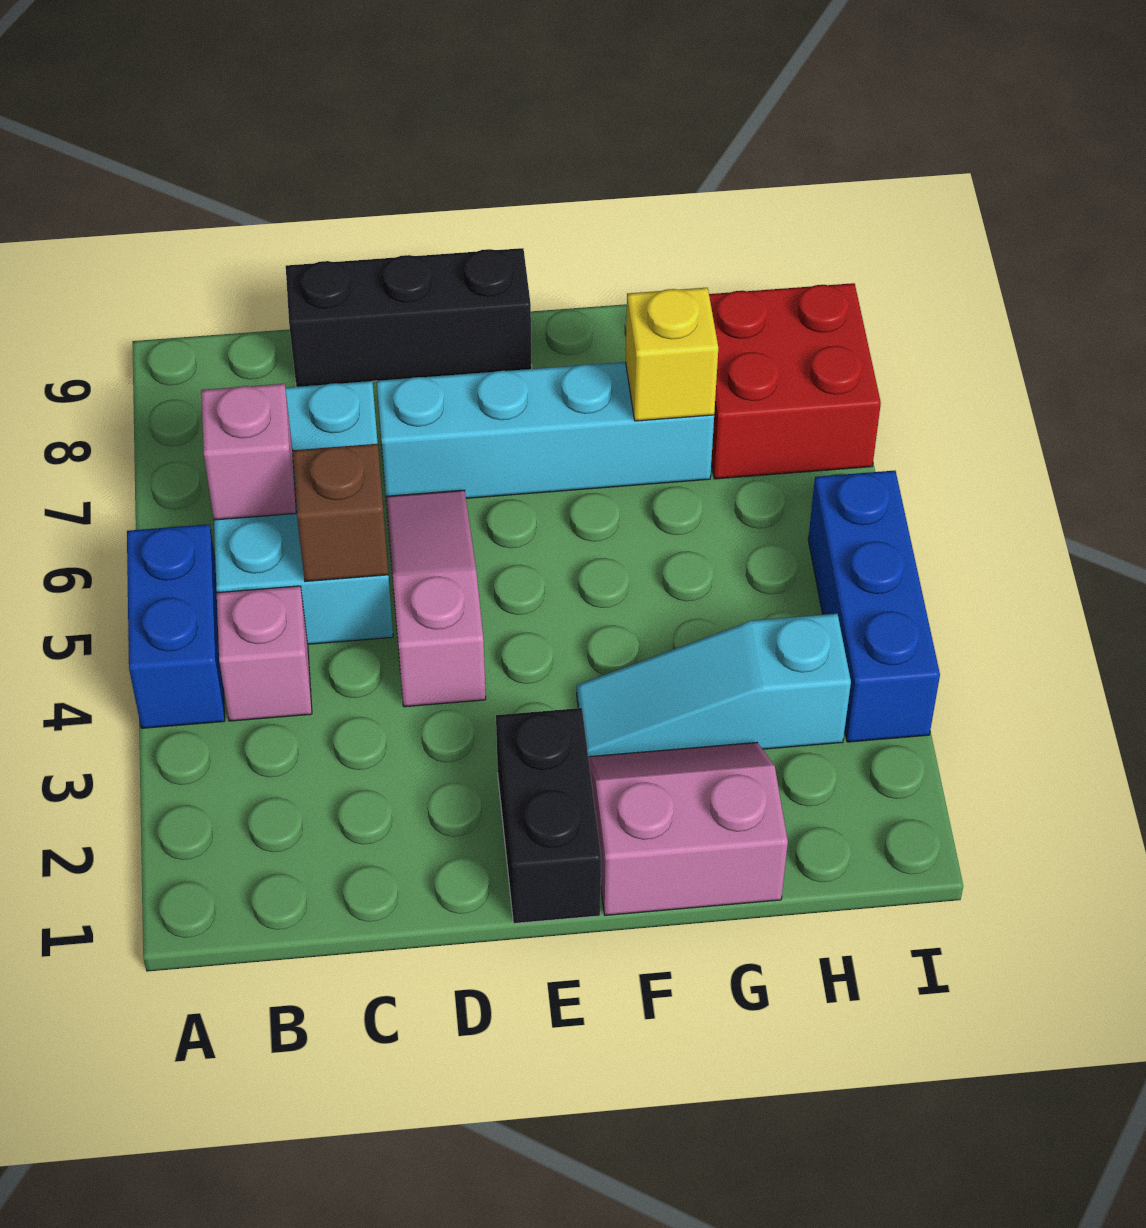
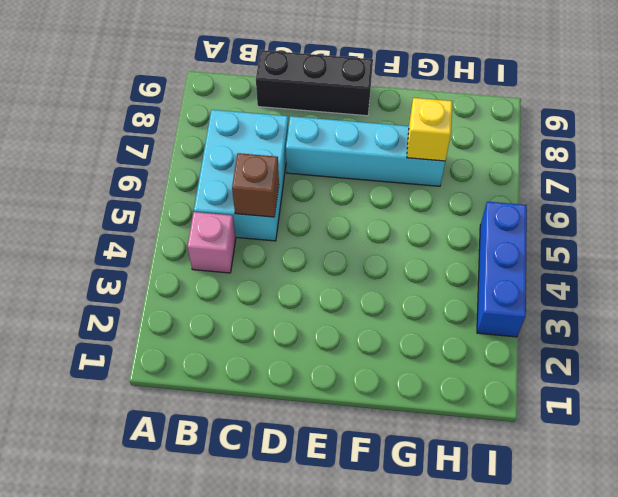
none -> blue 1x2 brick [127,524,225,728]
none -> pink 1x3 slope [386,490,486,707]
none -> black 1x2 brick [496,708,601,923]

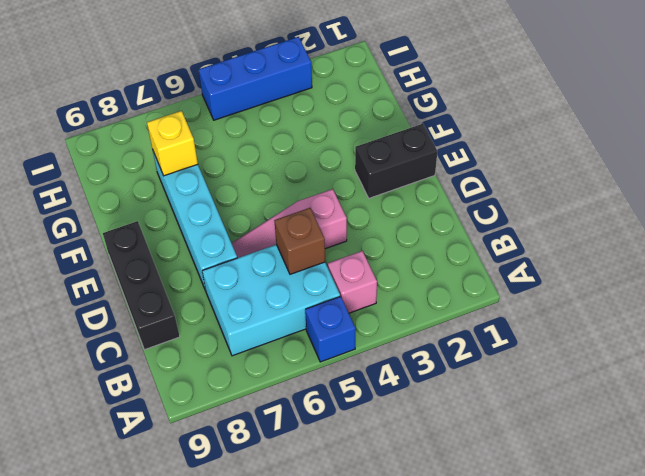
blue 1x1 brick [305,296,356,362] -> blue 1x2 brick [127,524,225,728]
none -> pink 2x2 slope [588,742,788,915]
none -> cyan 1x3 slope [577,614,851,757]
none -> red 2x2 brick [709,283,881,479]

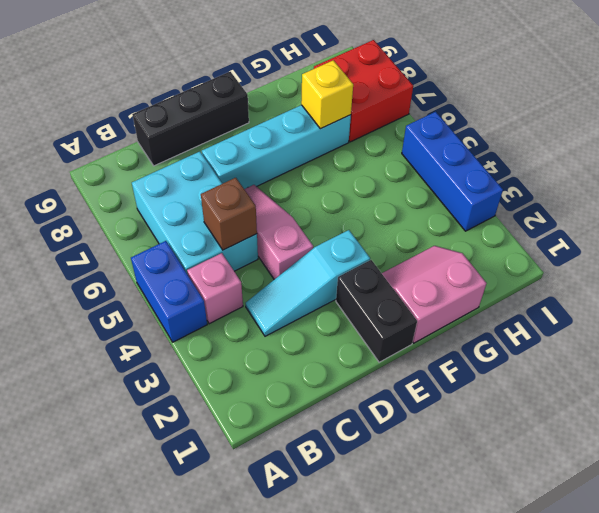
cyan 1x3 slope [246,230,370,336] -> cyan 1x3 slope moved to [577,614,851,757]
none -> pink 1x1 brick [201,384,296,520]

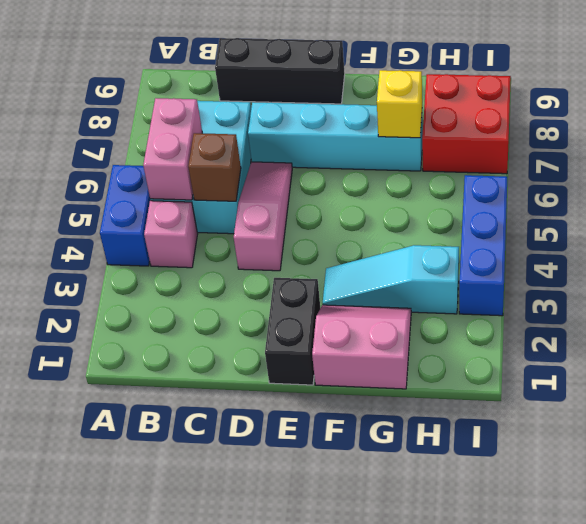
pink 1x2 brick [143,98,202,200] -> pink 1x1 brick [201,384,296,520]

